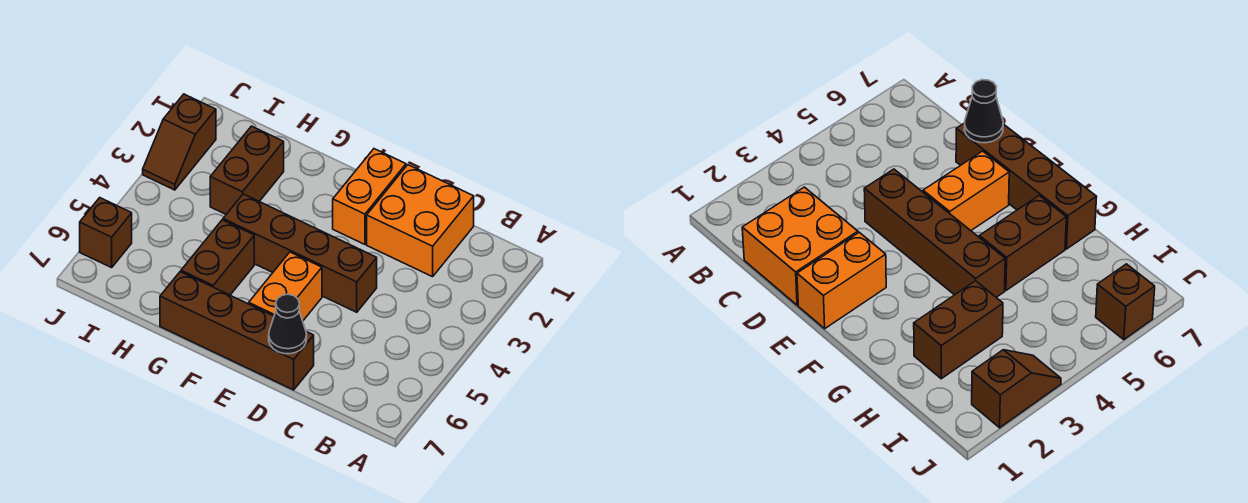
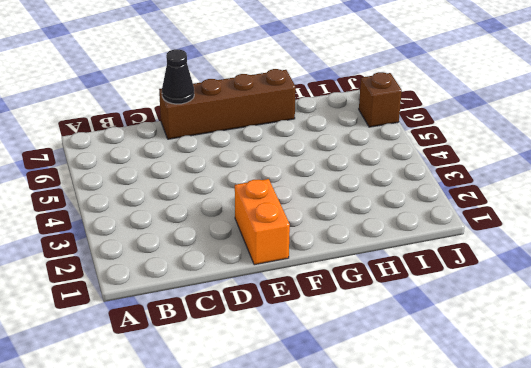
none -> orange 2x2 brick [367,165,474,277]
none -> brown 1x4 brick [223,194,377,312]

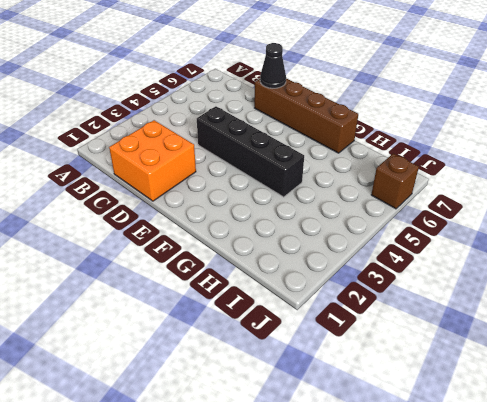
black 1x4 brick [197,106,304,197] -> brown 1x4 brick [223,194,377,312]
none -> orange 1x2 brick [333,149,406,244]
none -> orange 1x2 brick [249,252,322,321]

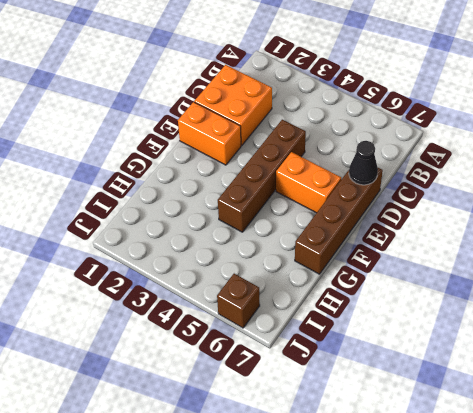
none -> brown 1x2 brick [181,220,254,295]
none -> brown 1x2 brick [210,126,284,214]

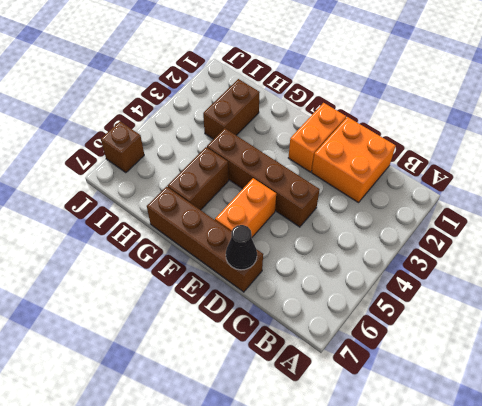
none -> brown 1x2 slope [143,94,216,190]

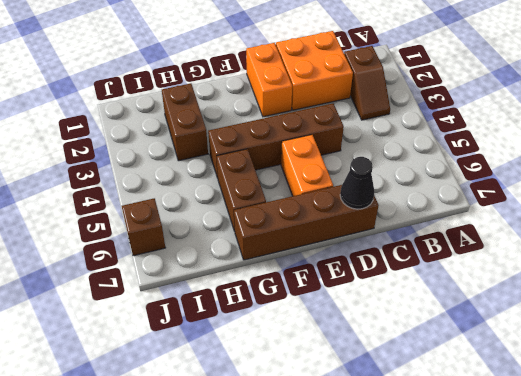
brown 1x2 slope [344,46,390,120] -> brown 1x2 slope moved to [143,94,216,190]

